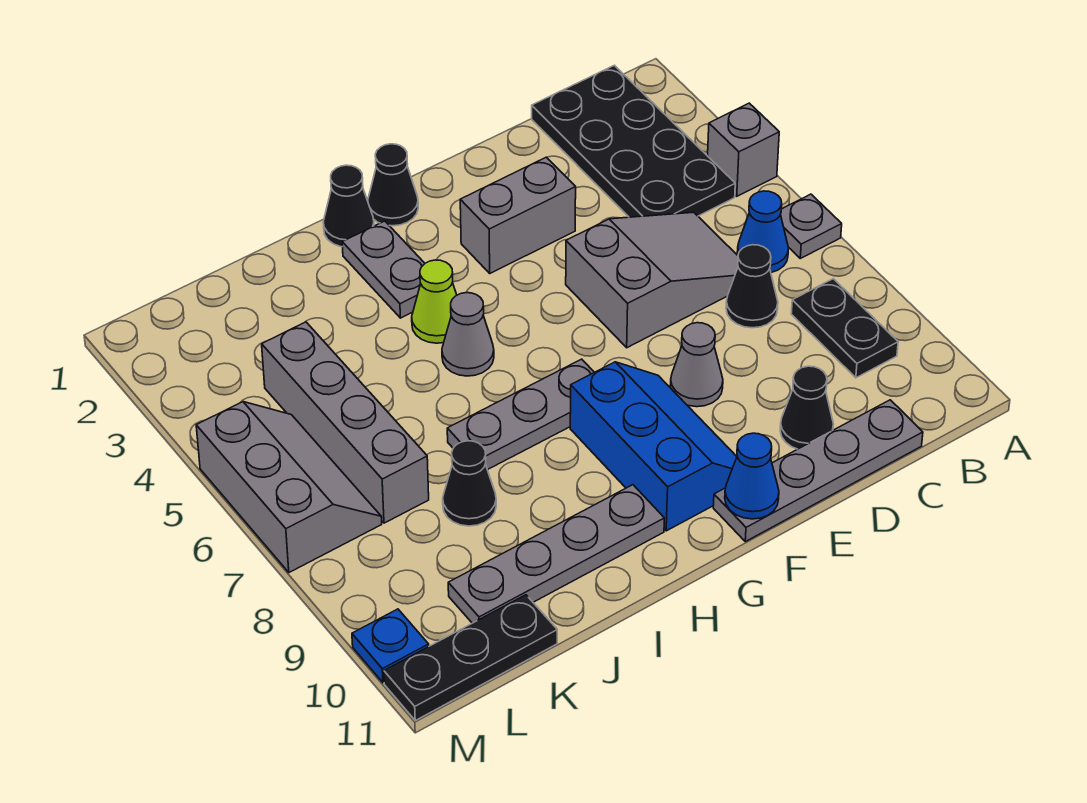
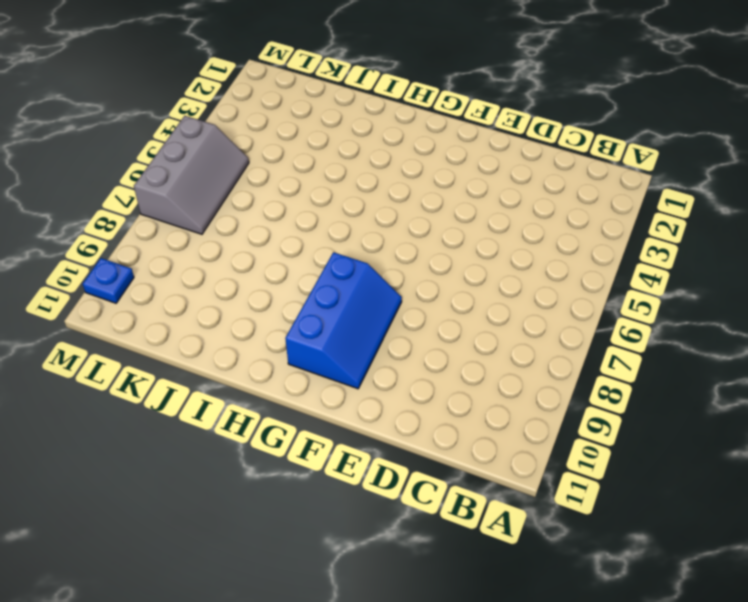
none -> grey 1x1 brick [708,103,779,196]
none -> grey 1x1 plate [781,194,842,258]
none -> black 2x4 plate [532,65,735,217]

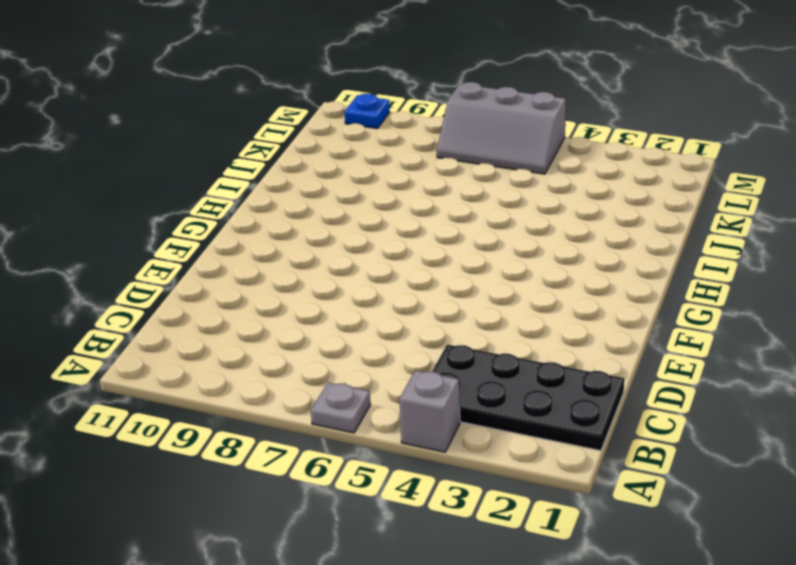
none -> blue 1x1 cone [737,191,789,273]
none -> black 1x2 plate [791,279,898,378]
none -> grey 2x3 slope [566,212,738,348]

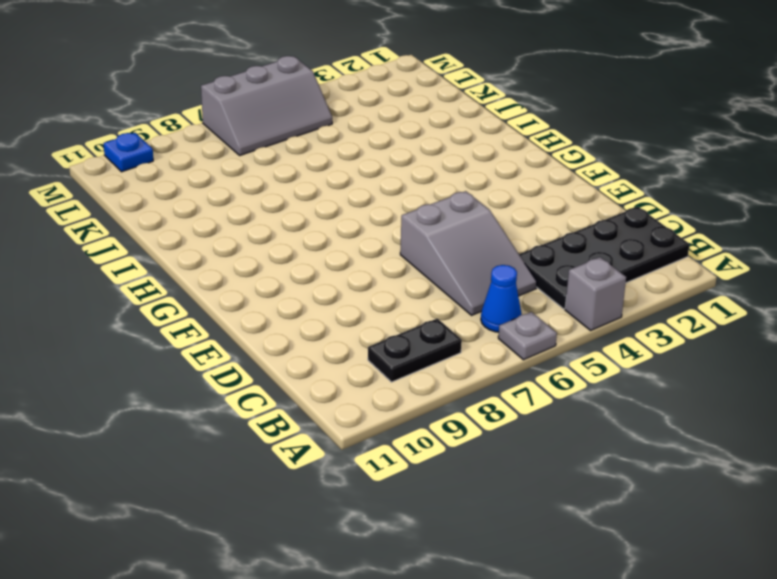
none -> black 1x1 cone [726,245,778,328]
none -> grey 1x4 plate [713,400,923,542]
none -> black 1x1 cone [780,366,833,449]

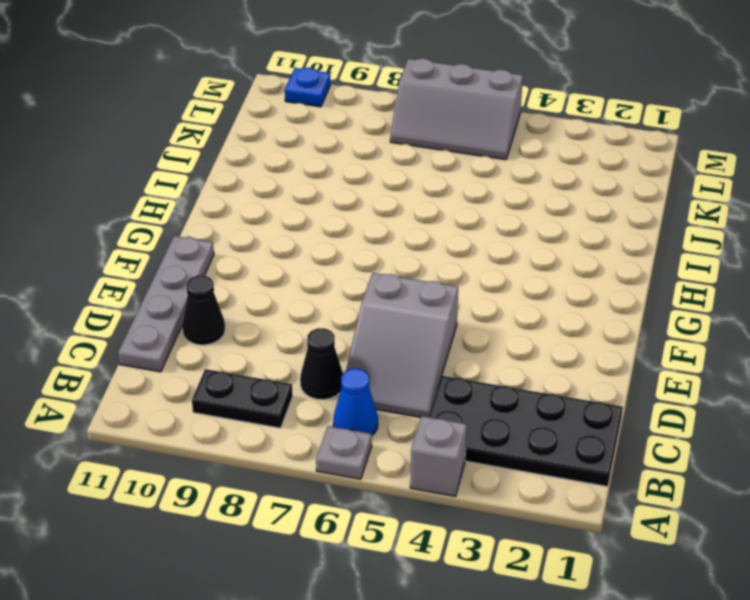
none -> grey 1x2 brick [460,157,576,273]
none -> grey 1x1 cone [670,323,723,407]
none -> blue 2x3 slope [570,362,737,531]

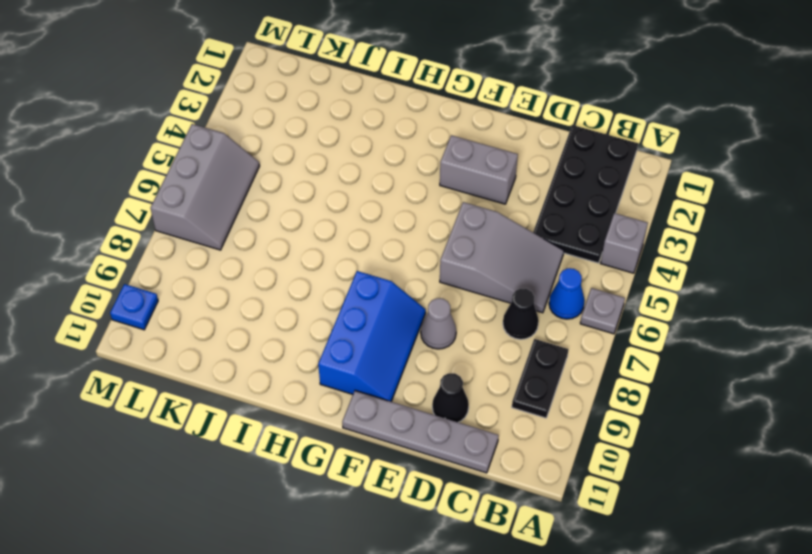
none -> black 1x1 cone [368,144,418,226]
none -> grey 1x3 plate [447,359,594,470]
none -> black 1x1 cone [323,165,374,247]

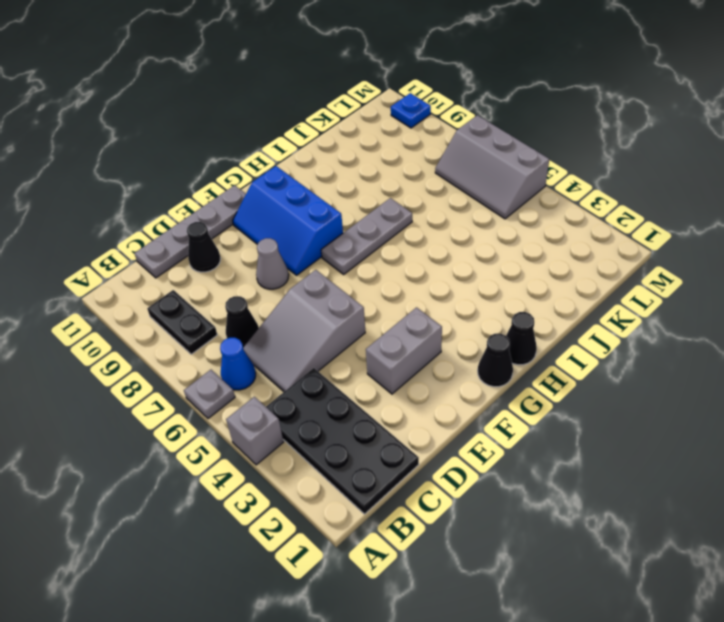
none -> grey 1x2 plate [342,221,425,318]
none -> lime 1x1 cone [412,260,457,343]
none -> grey 1x1 cone [442,293,494,376]

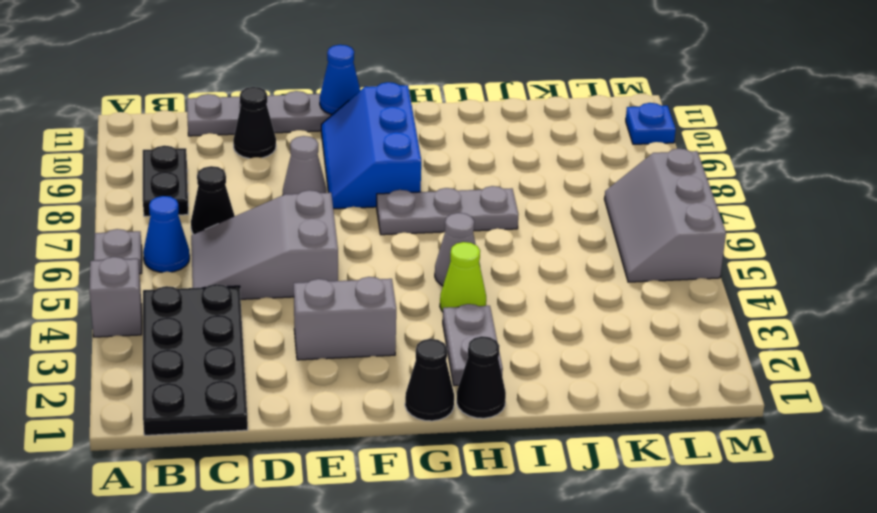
none -> grey 1x4 plate [448,485,664,623]
none -> black 1x1 cone [443,441,496,526]
none -> grey 1x4 brick [262,322,429,523]

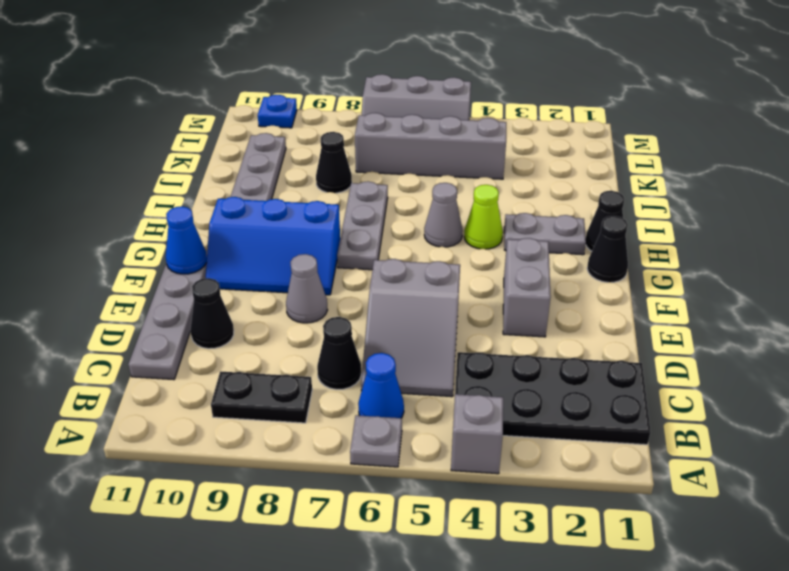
none -> black 1x3 plate [384,595,557,720]

